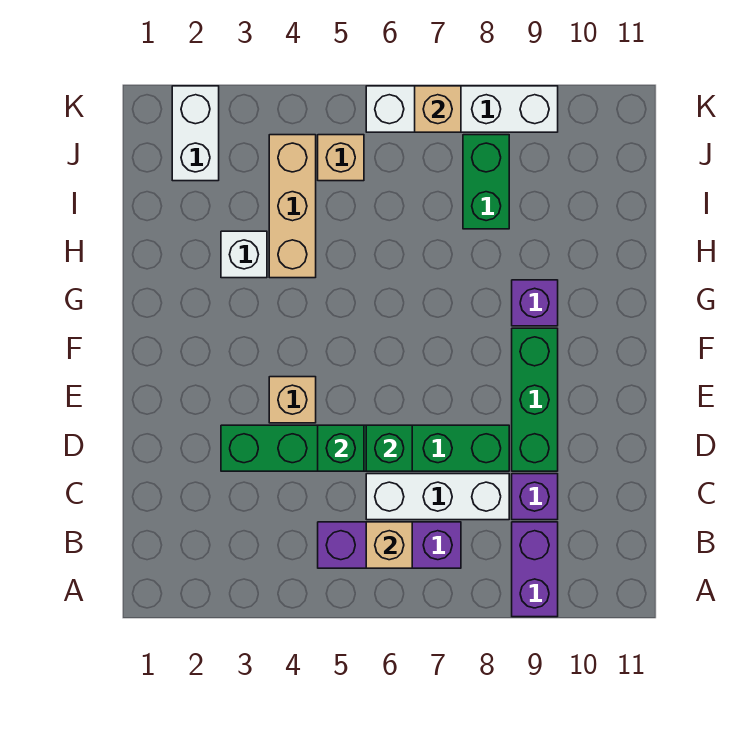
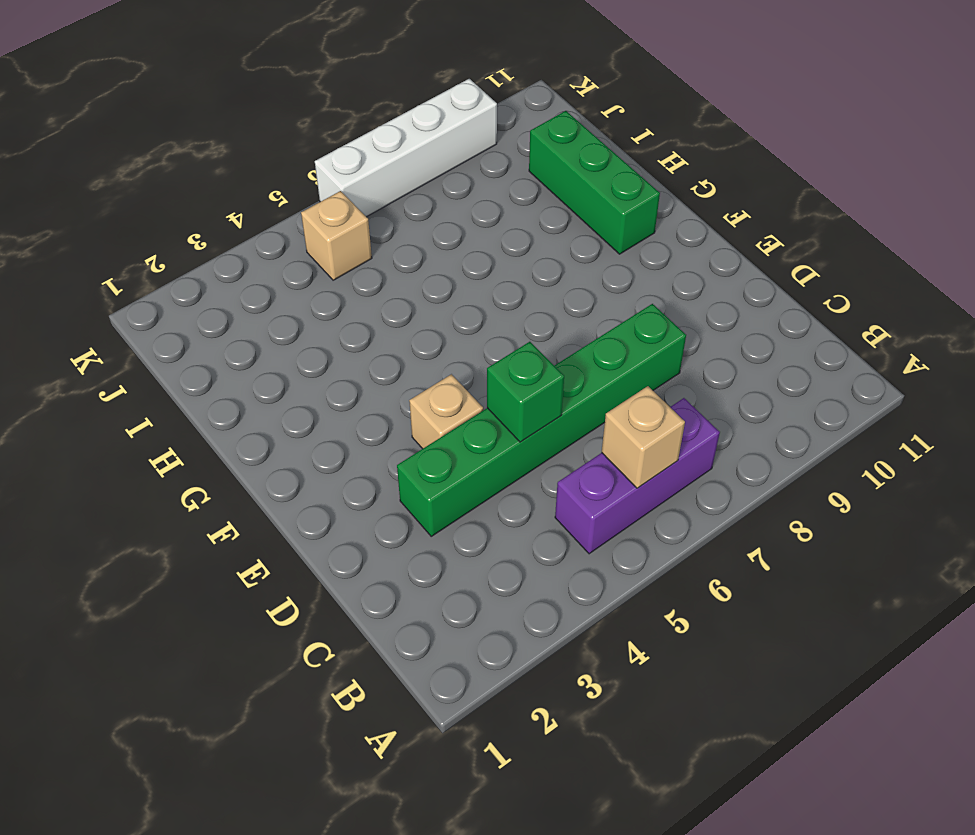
green 1x3 brick [529,111,660,254] -> green 1x3 brick moved to [512,328,558,471]
none -> purple 1x2 brick [512,522,558,617]
none -> white 1x3 brick [366,474,509,520]
none -> purple 1x1 brick [512,474,558,520]

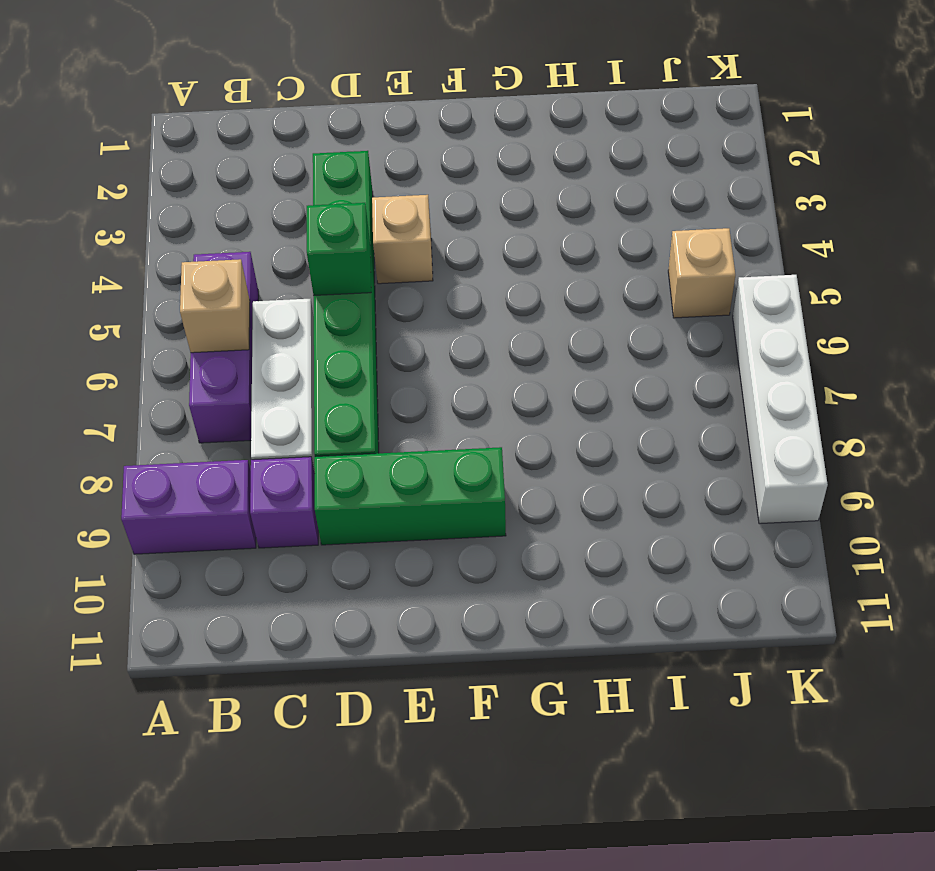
none -> purple 1x1 brick [512,280,558,326]
none -> white 1x1 brick [221,231,267,278]
none -> tan 1x3 brick [269,135,316,278]

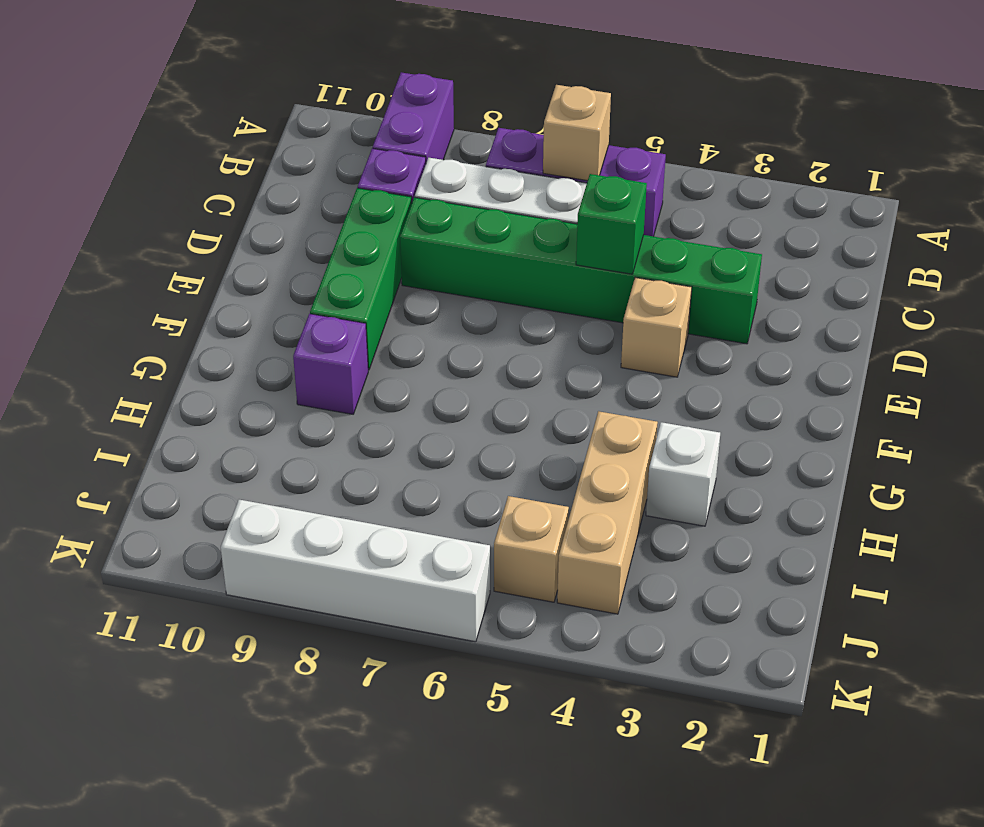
none -> green 1x2 brick [463,135,509,229]
none -> white 1x2 brick [172,86,219,181]
none -> green 1x1 brick [366,425,412,471]

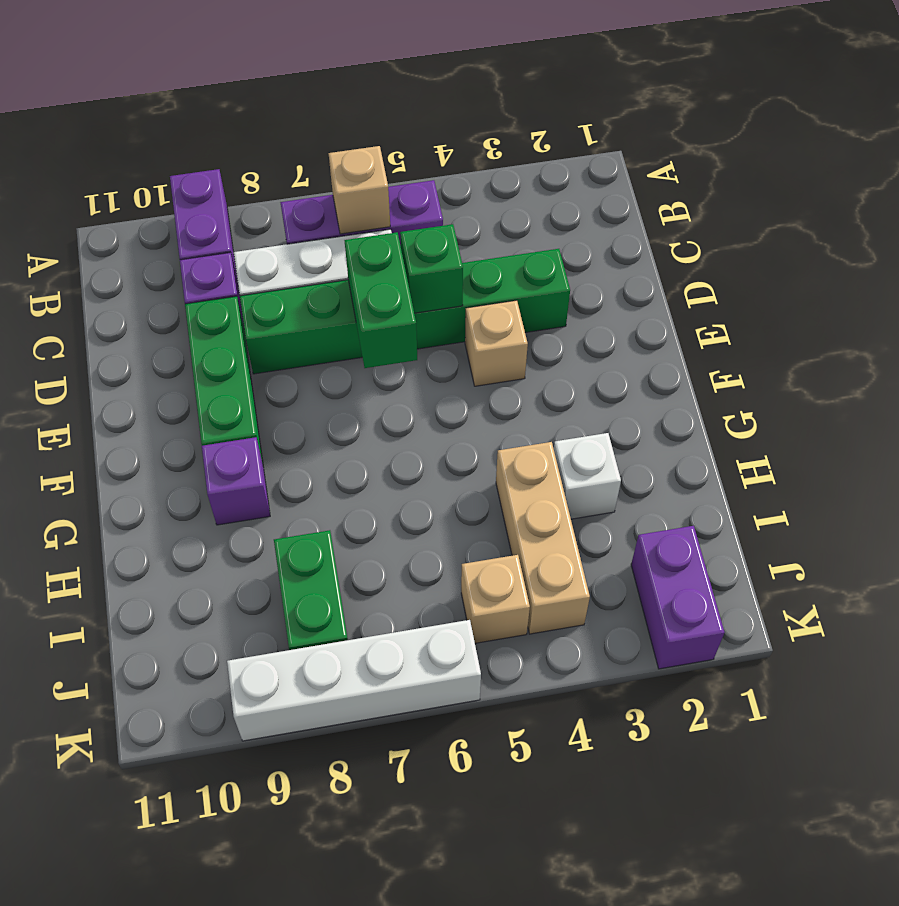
green 1x2 brick [344,232,417,368] -> green 1x1 brick [366,425,412,471]
purple 1x2 brick [631,526,725,669] -> white 1x2 brick [172,86,219,181]
none -> tan 1x1 brick [415,86,461,132]

